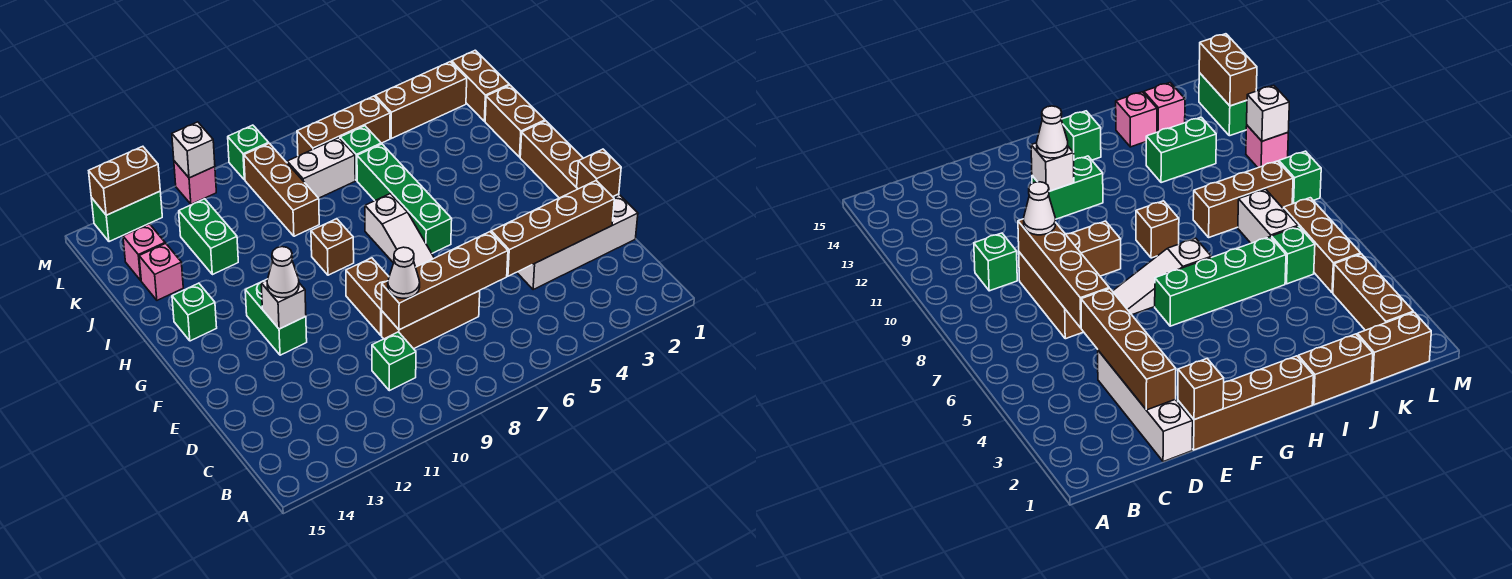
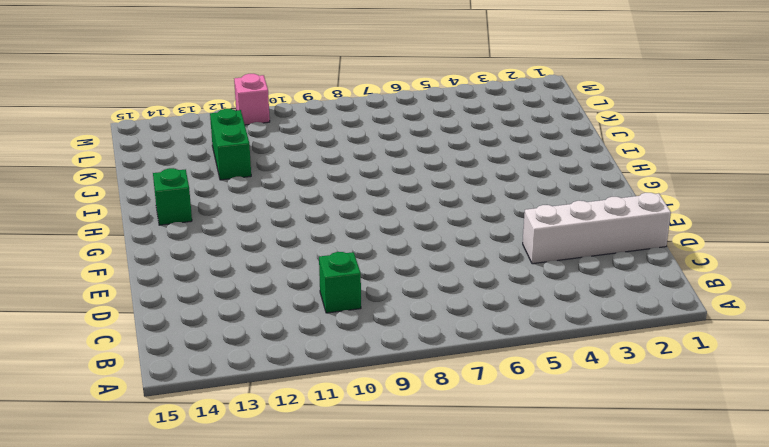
none -> brown 1x3 brick [382,291,480,349]
none -> brown 1x4 brick [520,121,619,198]
none -> brown 1x2 brick [346,258,389,335]
none -> white 1x3 slope [365,194,434,267]

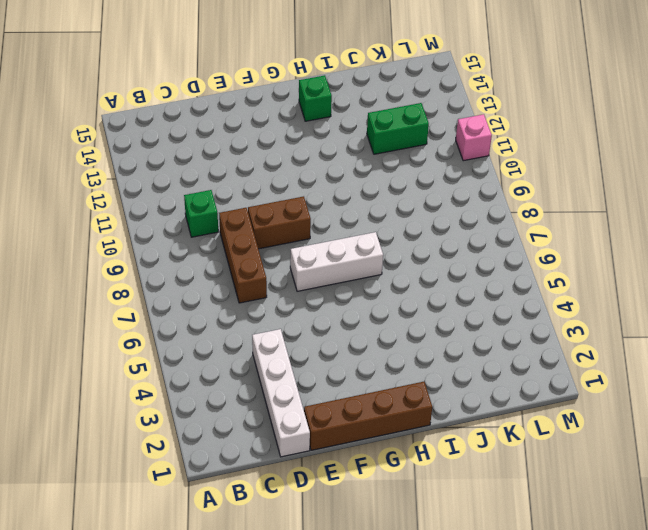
white 1x3 brick [290,232,383,291] -> white 1x3 slope [365,194,434,267]
none -> green 1x2 brick [245,279,307,355]
none -> green 1x4 brick [357,144,452,253]
none -> brown 1x1 brick [311,219,354,275]
none -> brown 1x2 brick [485,85,545,157]

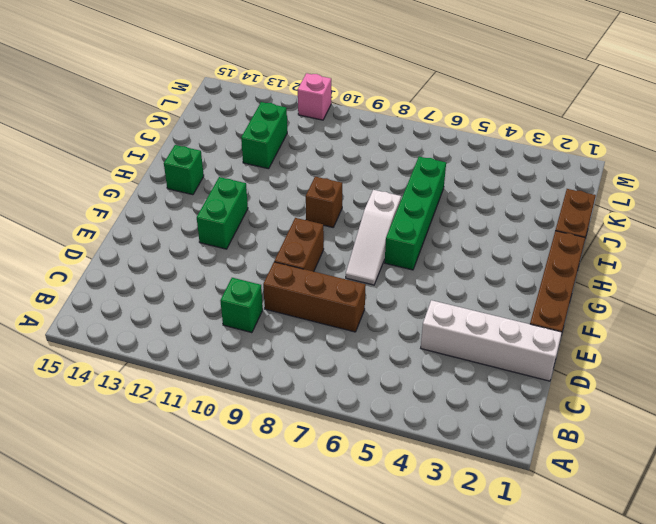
none -> brown 1x3 brick [244,143,319,236]
none -> pink 1x1 brick [139,243,183,300]
none -> brown 1x2 brick [452,50,509,121]
none -> green 1x1 brick [340,126,381,181]

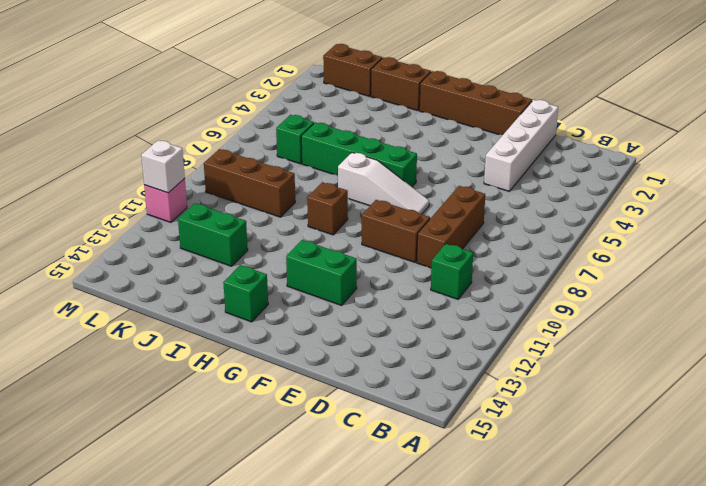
none -> pink 1x1 brick [139,243,183,300]
none -> white 1x2 brick [287,138,355,198]
none -> pink 1x1 brick [123,224,165,280]
none -> brown 1x3 brick [375,62,467,138]

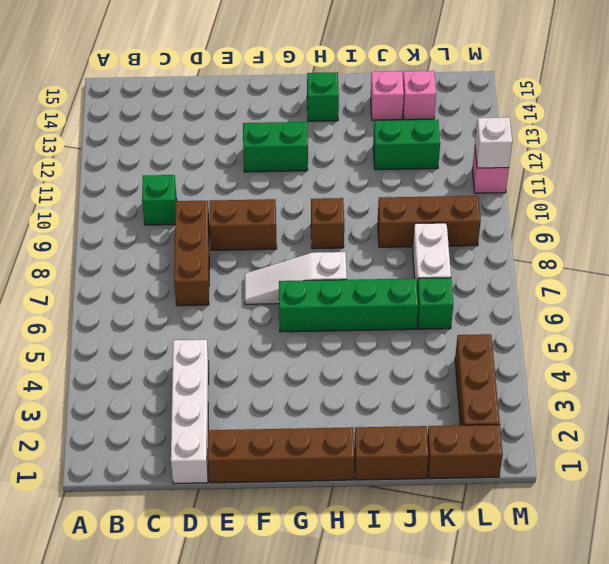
none -> brown 1x3 brick [297,96,390,156]
none -> green 1x1 brick [228,125,269,180]
none -> green 1x2 brick [91,191,162,242]
none -> brown 1x4 brick [491,181,614,276]

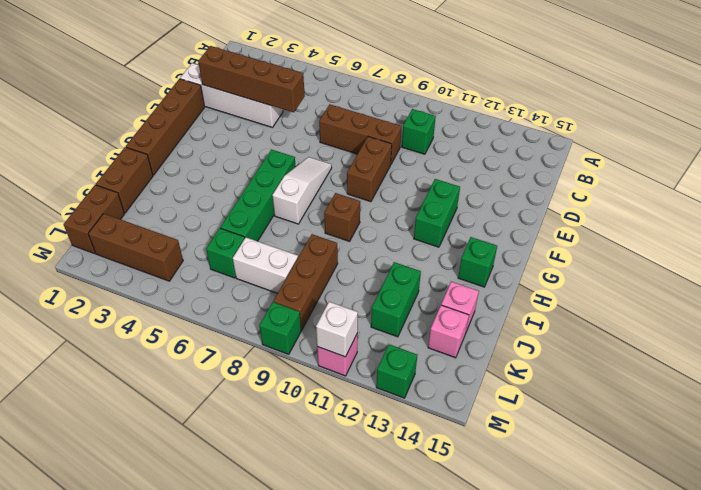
green 1x1 brick [376,344,417,398] -> green 1x2 brick [91,191,162,242]
none -> brown 1x3 brick [297,96,390,156]
none -> brown 1x4 brick [382,232,508,330]
none -> brown 1x1 brick [577,149,621,197]
none -> white 1x1 brick [261,280,306,329]

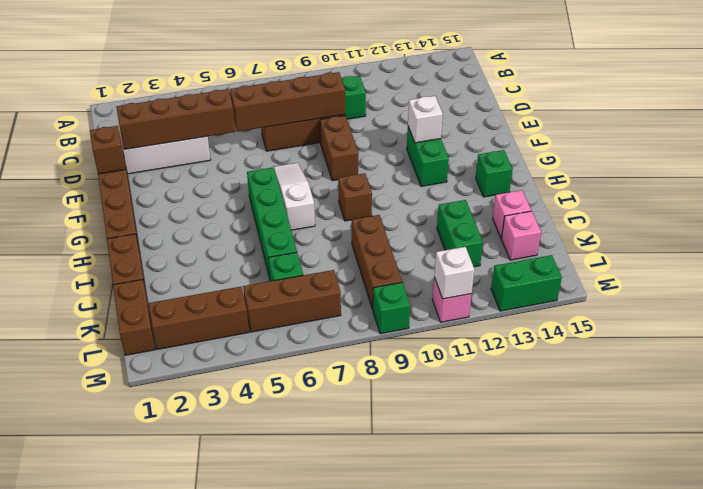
none -> white 1x2 brick [287,138,355,198]
none -> brown 1x2 brick [89,146,160,215]
none -> white 1x1 cone [388,247,420,298]
none -> white 1x1 cone [267,247,299,298]

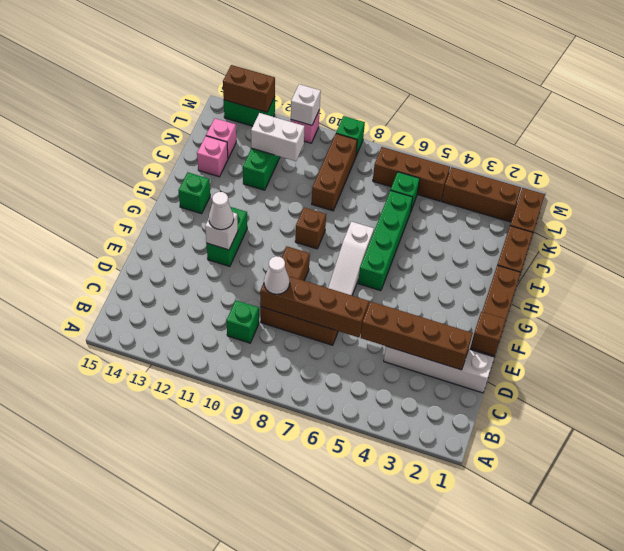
white 1x2 brick [251,113,305,161] -> white 1x2 brick moved to [287,138,355,198]

